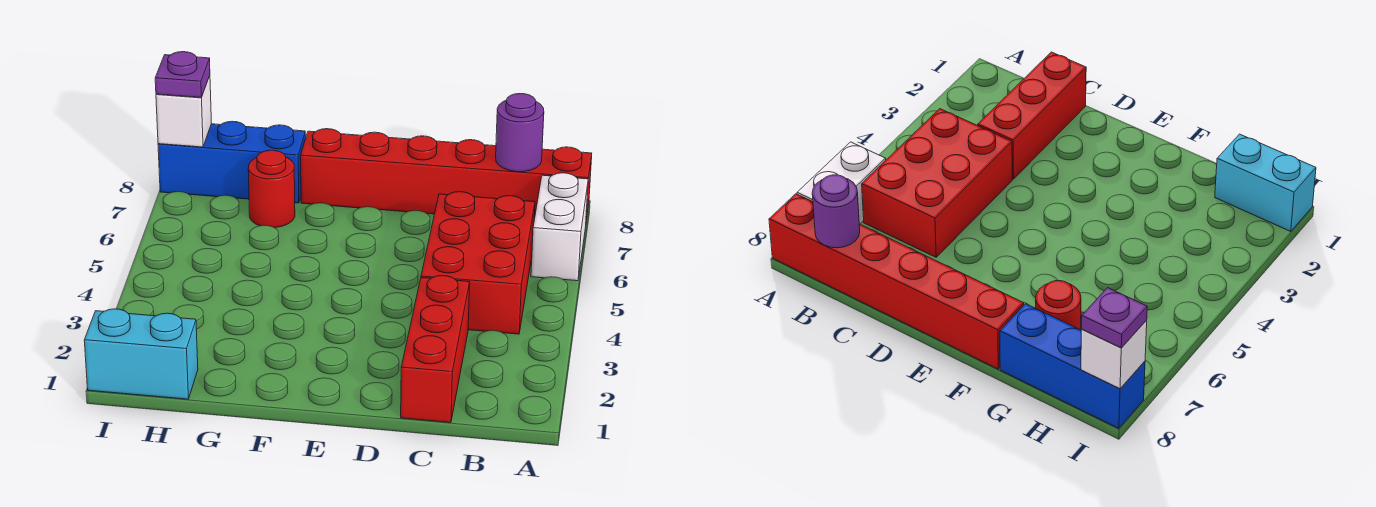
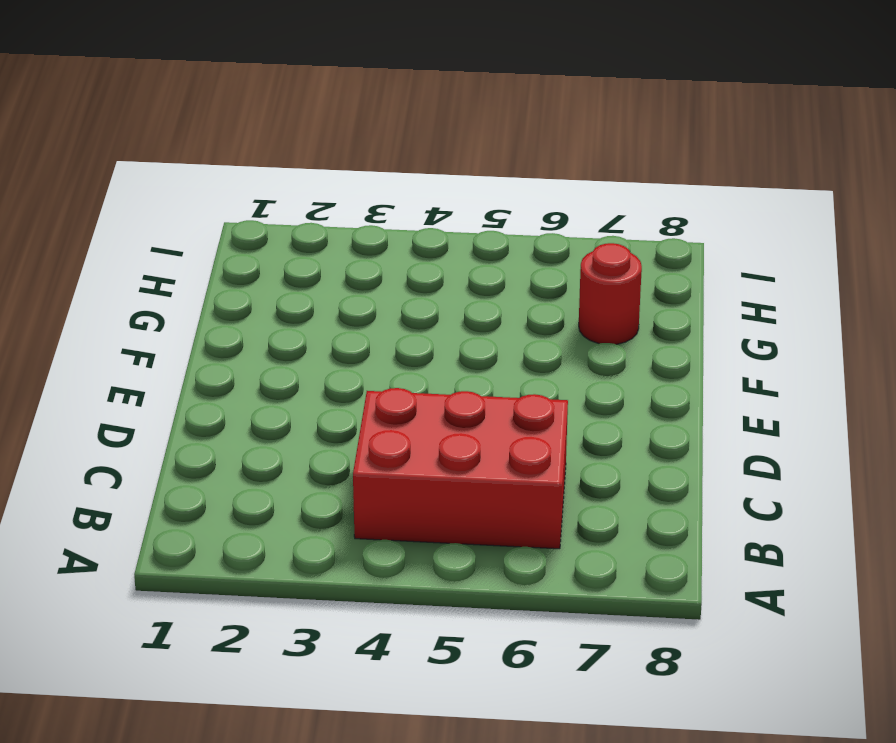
none -> white 1x2 brick [531,173,588,281]
none -> red 1x6 brick [301,129,592,220]

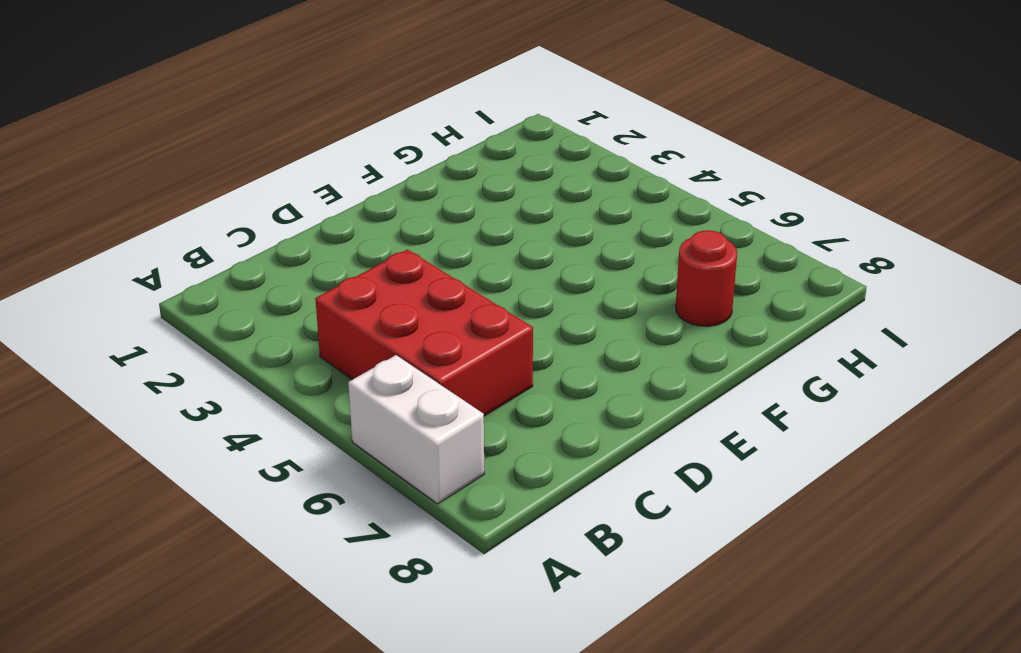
none -> red 1x6 brick [301,129,592,220]
none -> red 1x3 brick [401,276,470,423]

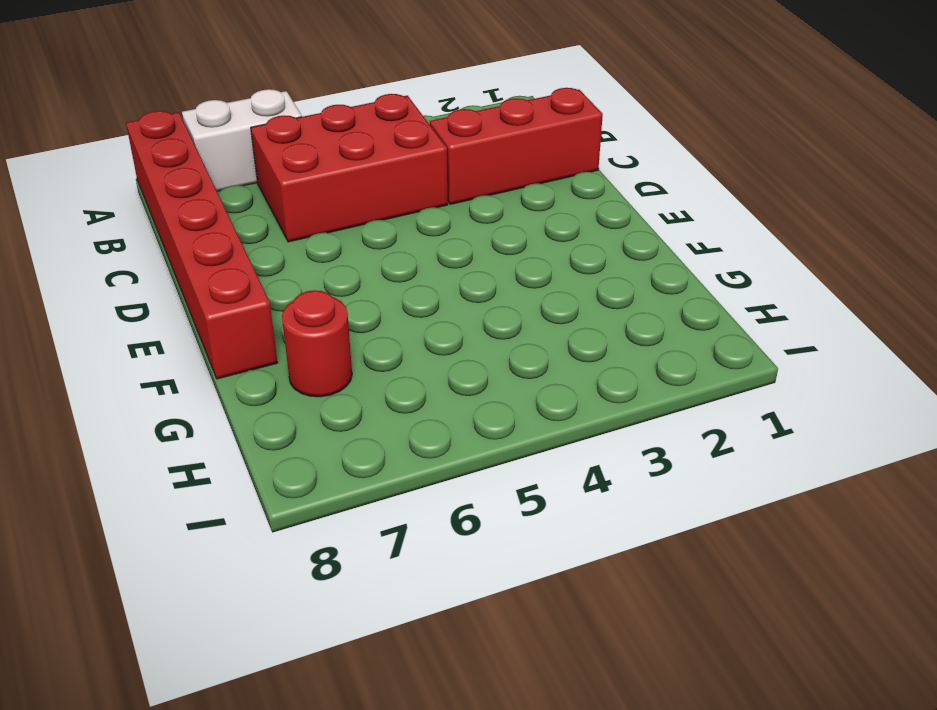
none -> blue 1x3 brick [158,121,306,203]
none -> cyan 1x2 brick [84,309,198,399]

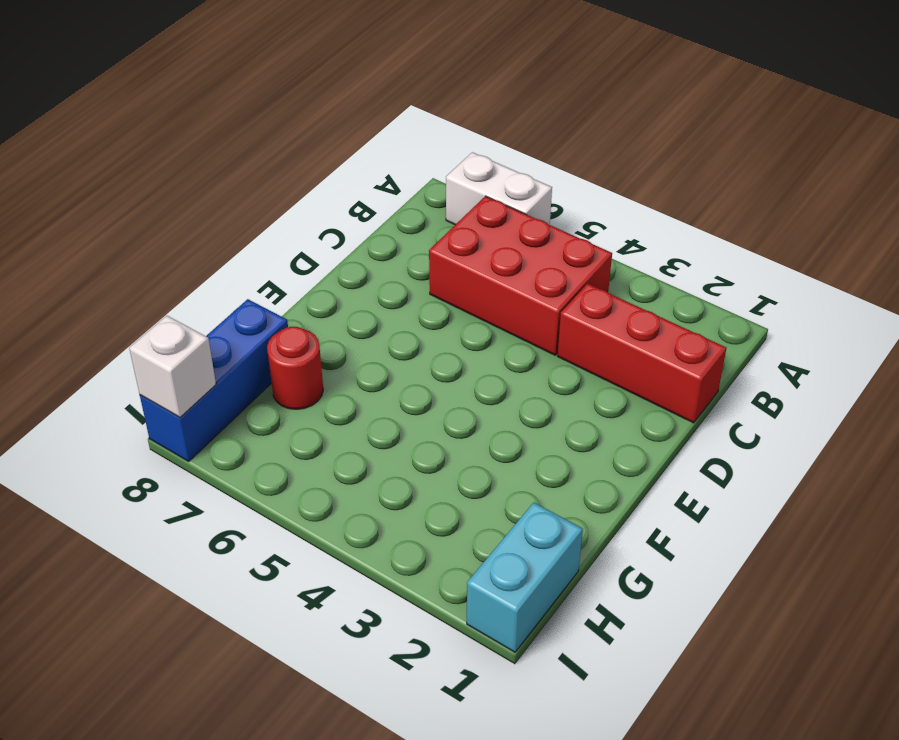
none -> red 1x6 brick [301,129,592,220]
none -> purple 1x1 round brick [496,94,544,172]

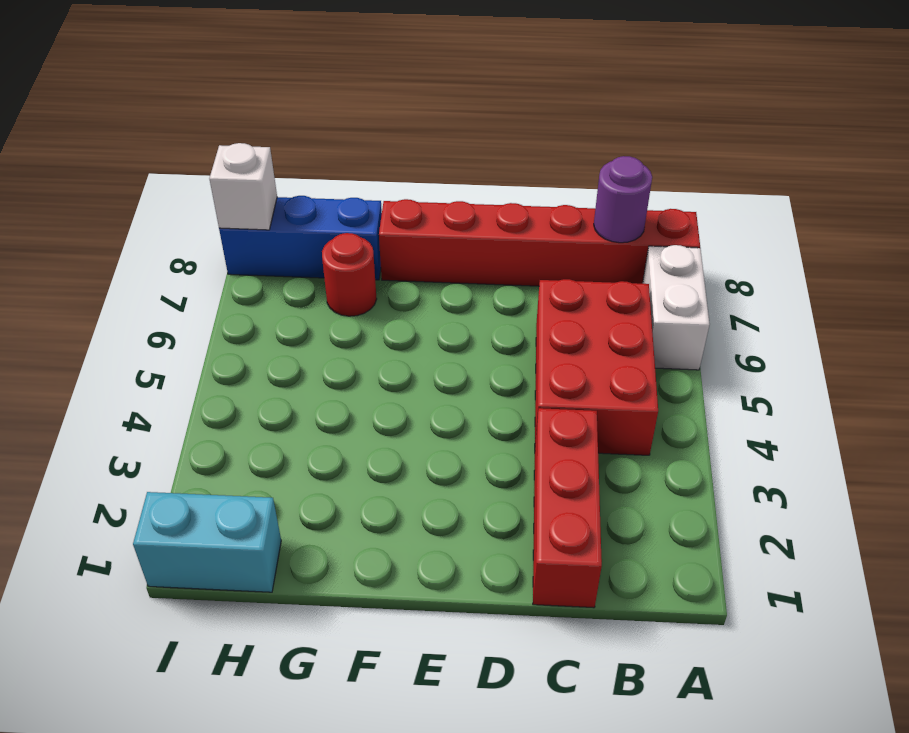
none -> purple 1x1 plate [155,52,210,98]

